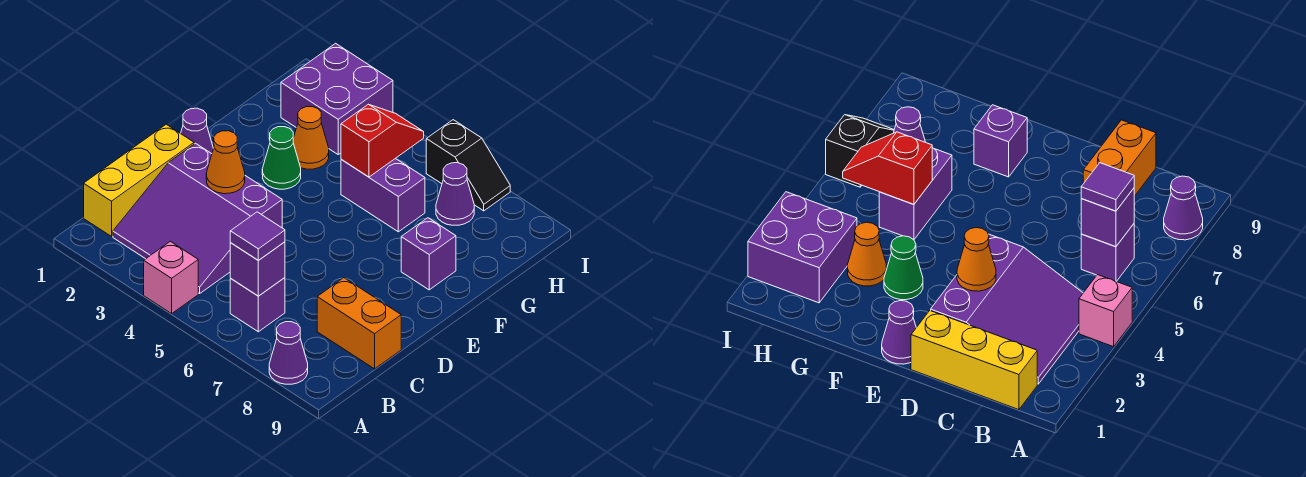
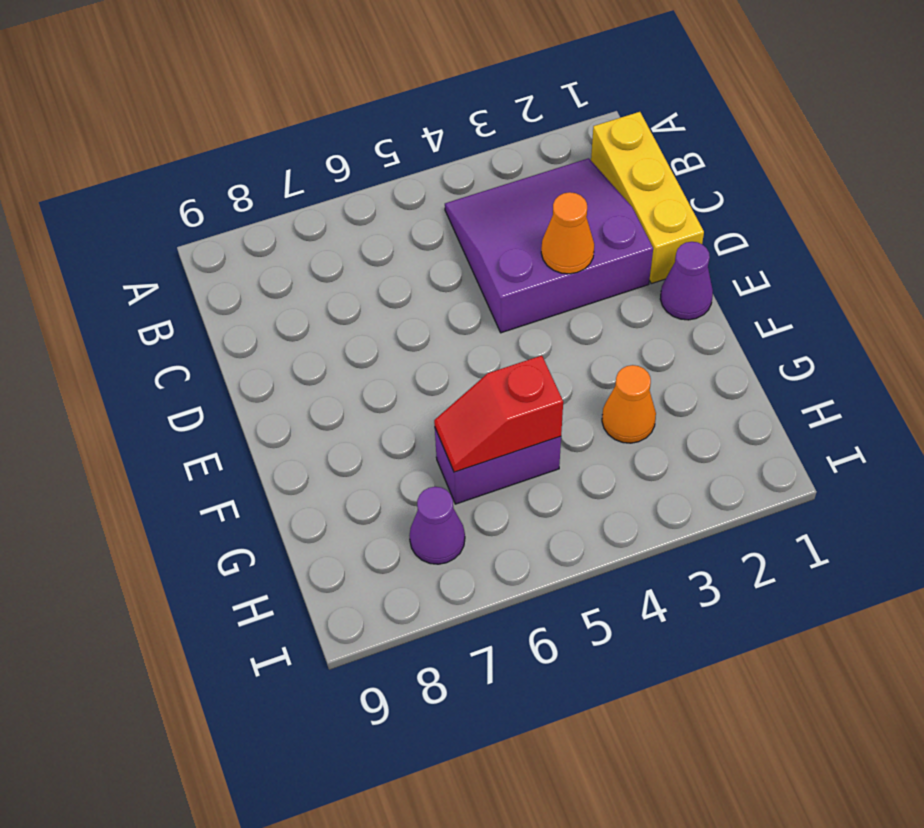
red 1x2 slope [434,355,563,472] -> red 1x2 slope turned to [341,104,424,177]
none -> pink 1x1 brick [144,241,198,313]
none -> purple 1x1 cone [269,322,308,384]
none -> purple 1x1 brick [230,278,285,332]

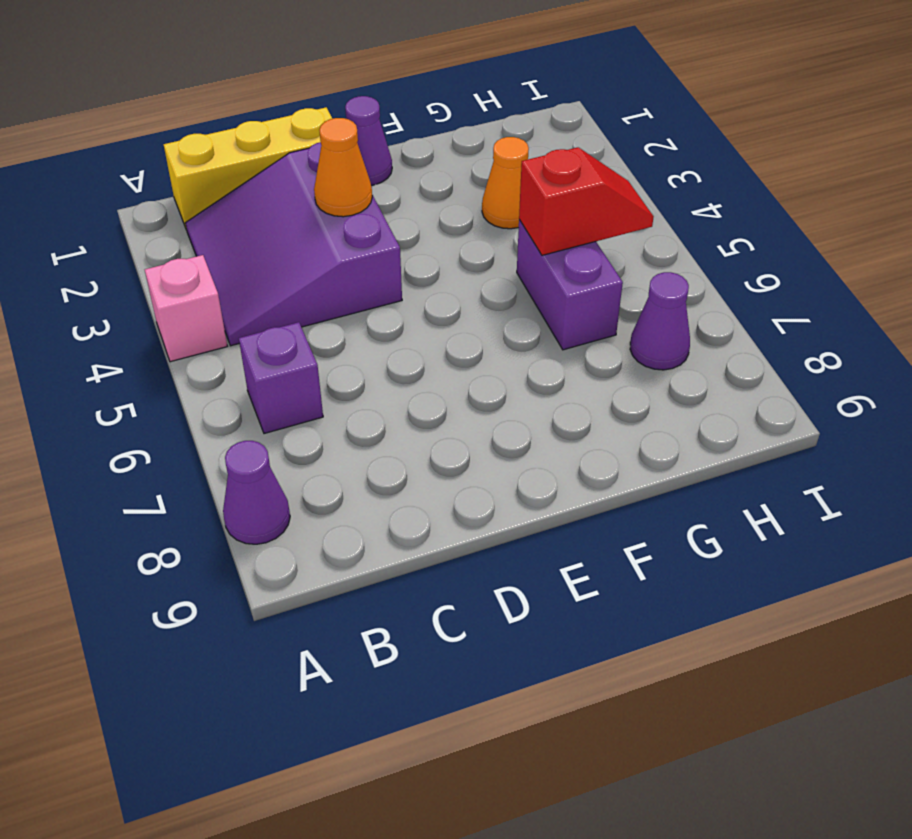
none -> orange 1x2 brick [317,278,401,369]
none -> green 1x1 cone [262,127,301,189]
none -> purple 1x1 brick [401,218,456,290]

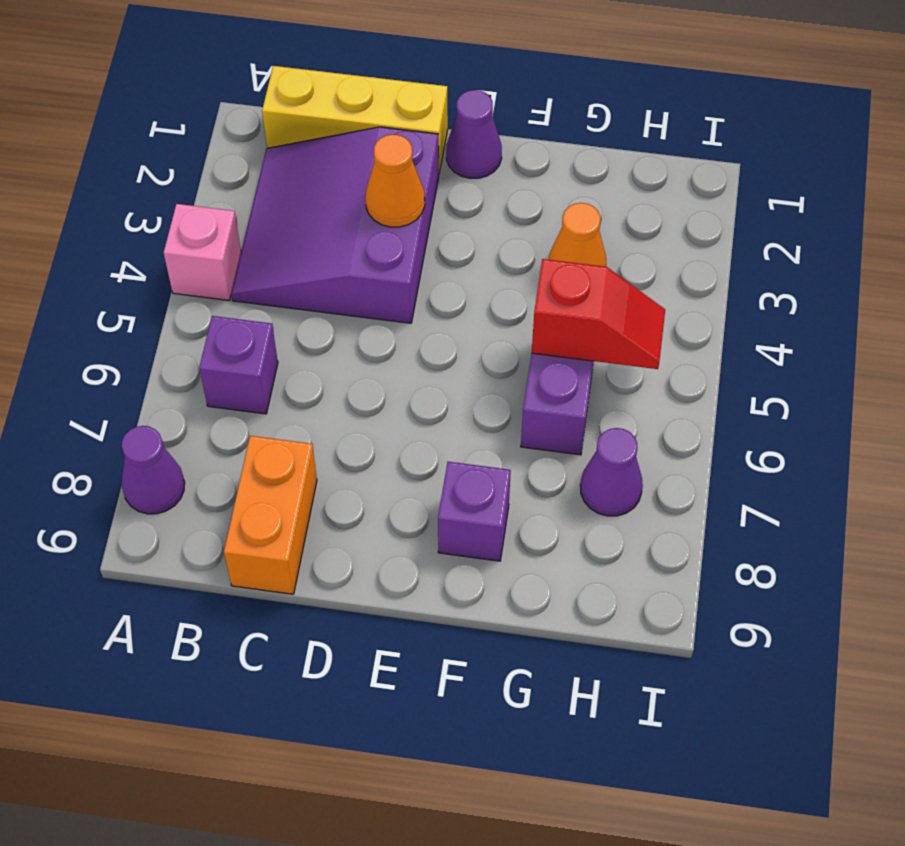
none -> green 1x1 cone [262,127,301,189]
none -> purple 2x2 brick [281,43,393,154]
none -> black 1x2 slope [426,120,510,211]

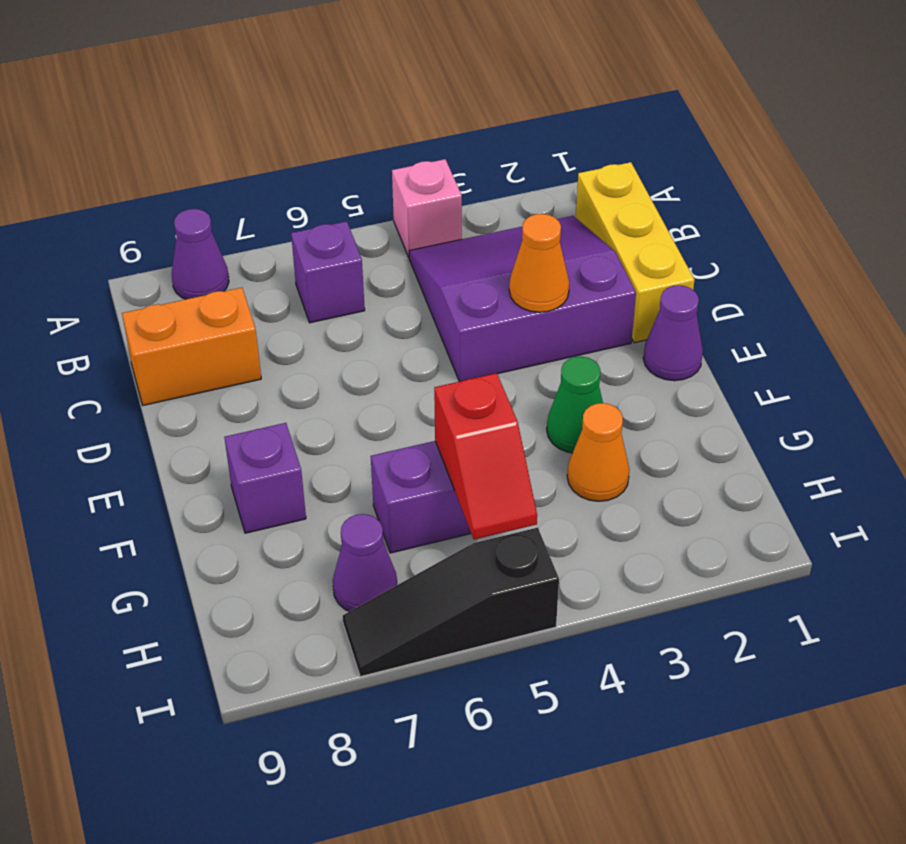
black 1x3 slope [343,528,559,677] -> black 1x2 slope [426,120,510,211]
none -> purple 2x2 brick [281,43,393,154]
none -> purple 1x1 brick [230,242,285,296]
none -> purple 1x1 tile [230,212,285,260]

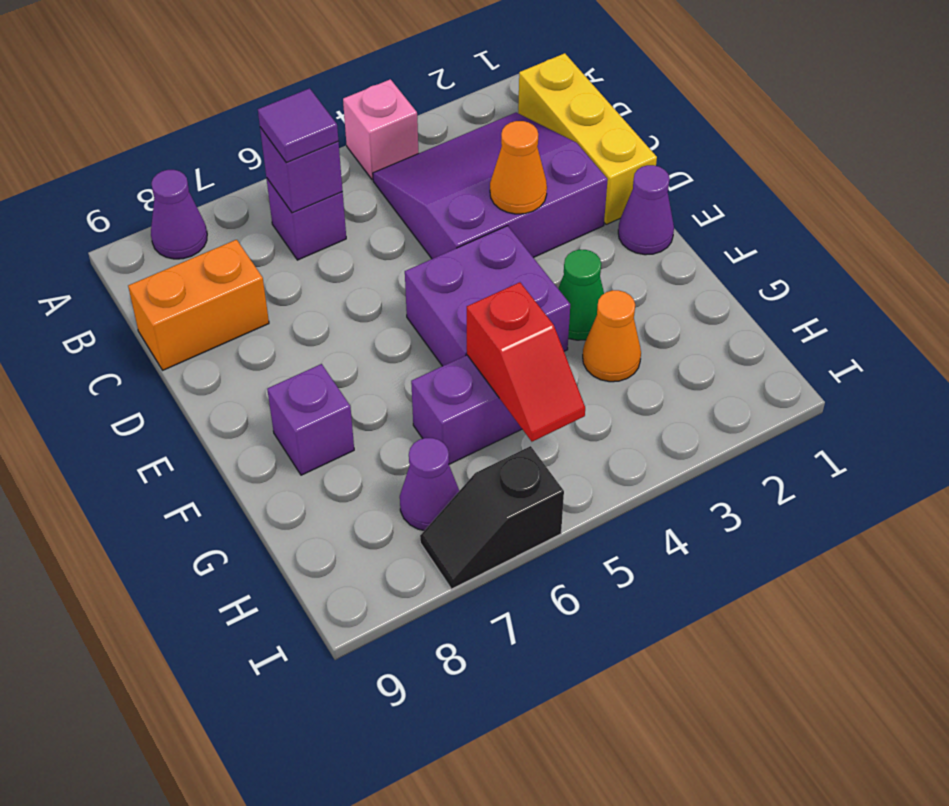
purple 2x2 brick [405,226,570,366] -> purple 2x2 brick moved to [281,43,393,154]

